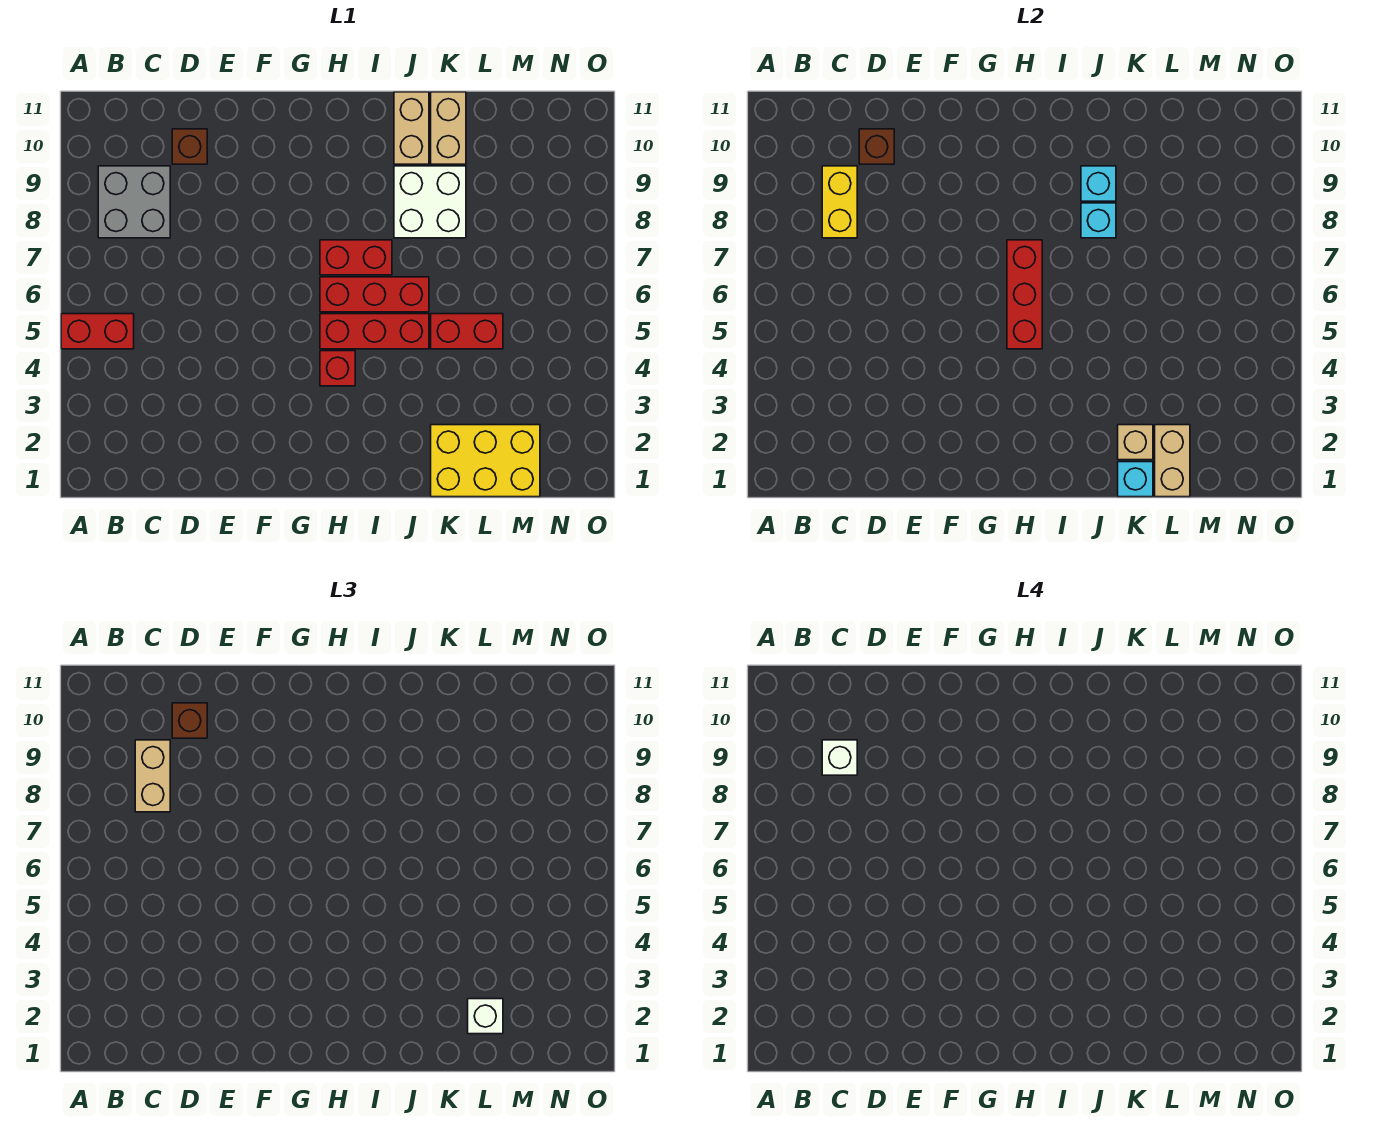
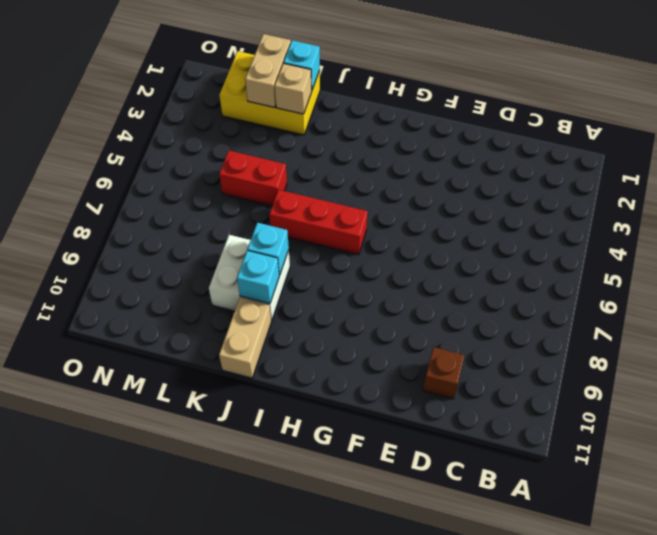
none -> red 1x2 brick [61,314,134,349]
none -> grey 2x2 brick [98,166,170,238]
none -> red 1x1 brick [320,351,355,386]

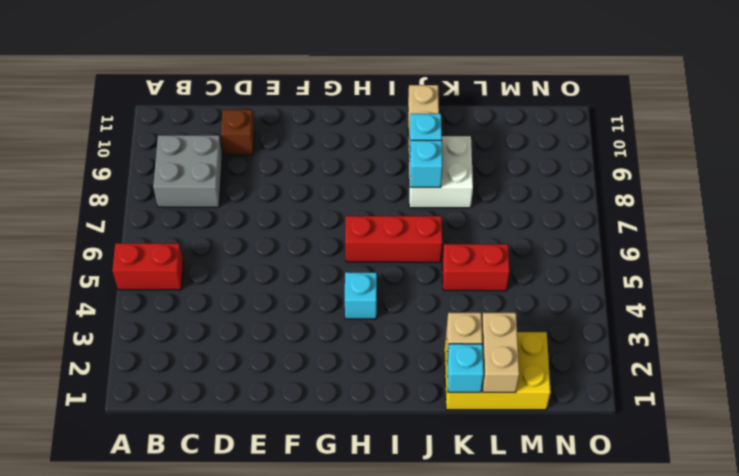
cyan 1x1 brick [345,272,377,319] -> red 1x1 brick [320,351,355,386]
none -> red 1x3 brick [320,314,429,349]
none -> red 1x2 brick [320,240,392,275]
none -> tan 1x2 brick [431,92,466,164]

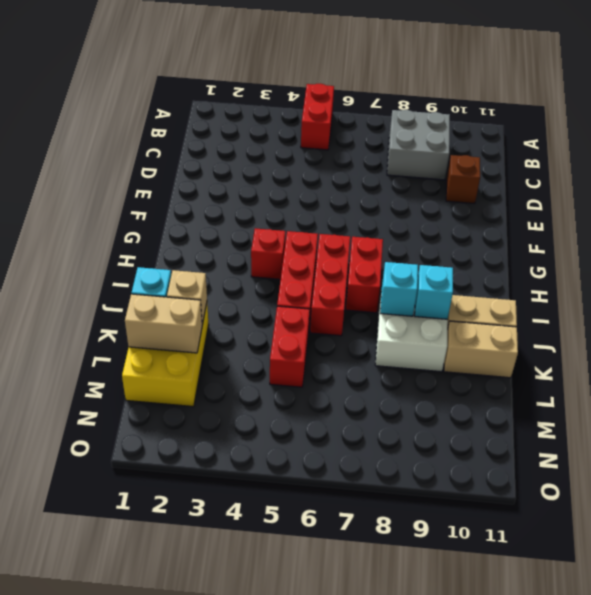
none -> yellow 1x2 brick [822,166,857,238]
none -> brown 1x1 brick [859,129,894,164]
none -> red 1x3 brick [1007,240,1042,349]

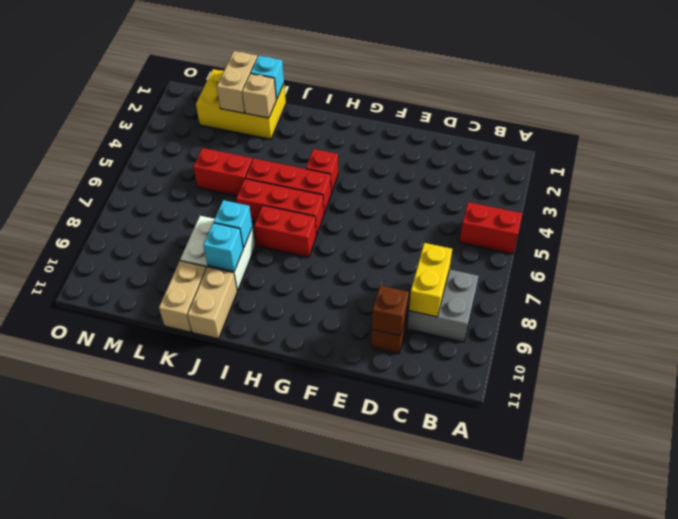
none -> red 1x3 brick [1007,240,1042,349]
none -> tan 1x2 brick [135,740,170,812]
none -> brown 1x1 brick [172,703,207,738]

